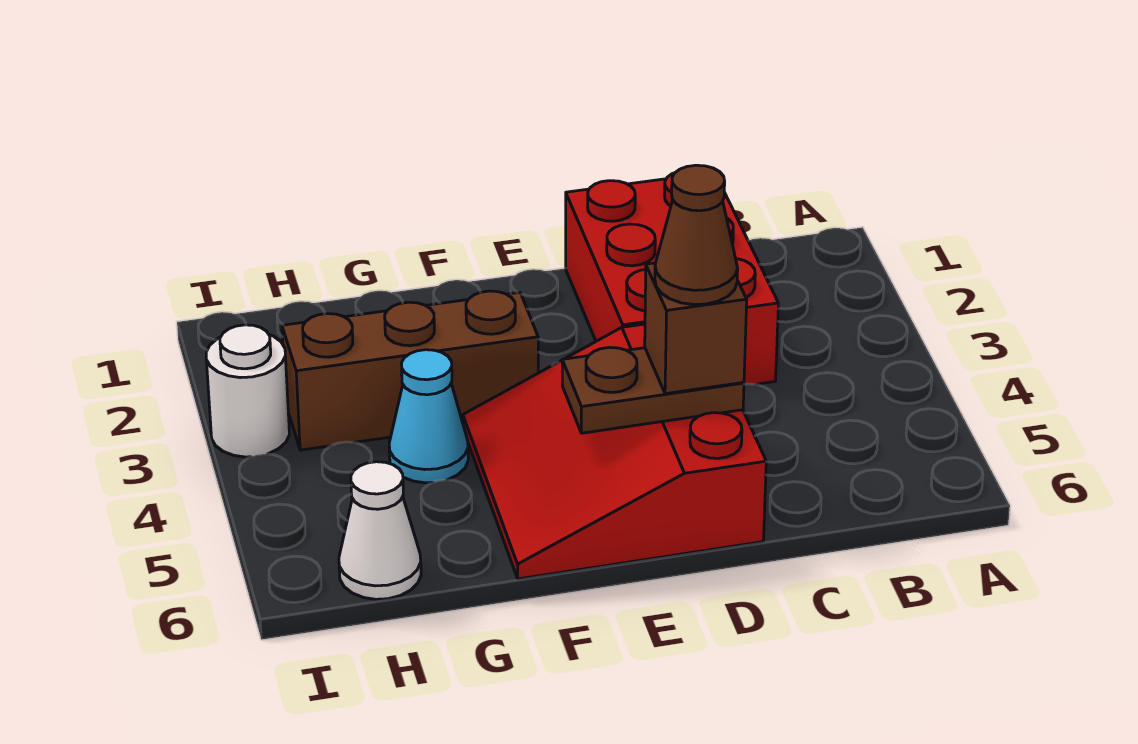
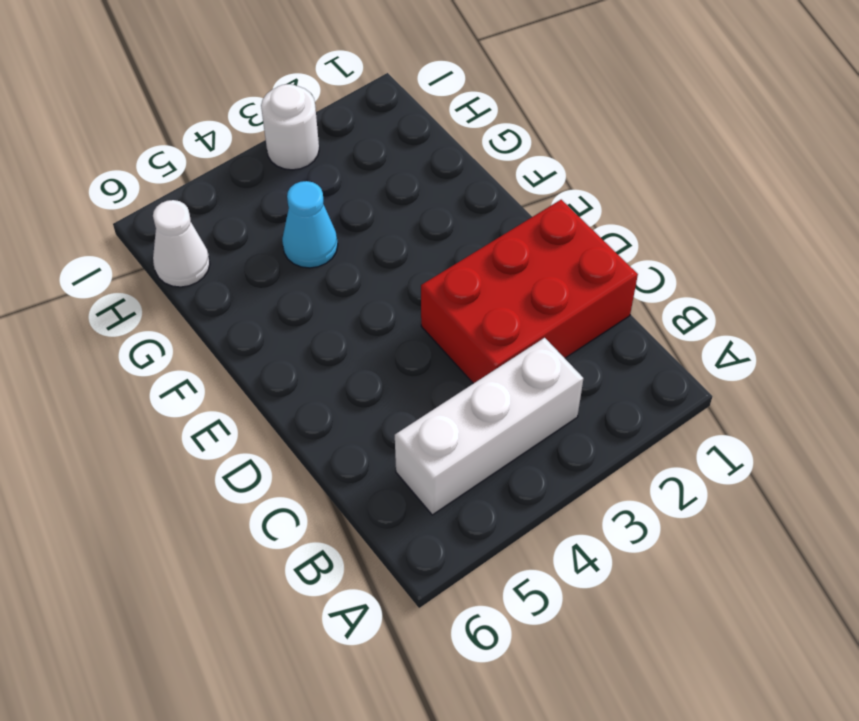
white 1x3 brick [395,338,584,515] -> none
none -> red 3x3 slope [463,324,766,579]
none -> brown 1x3 brick [282,291,538,450]

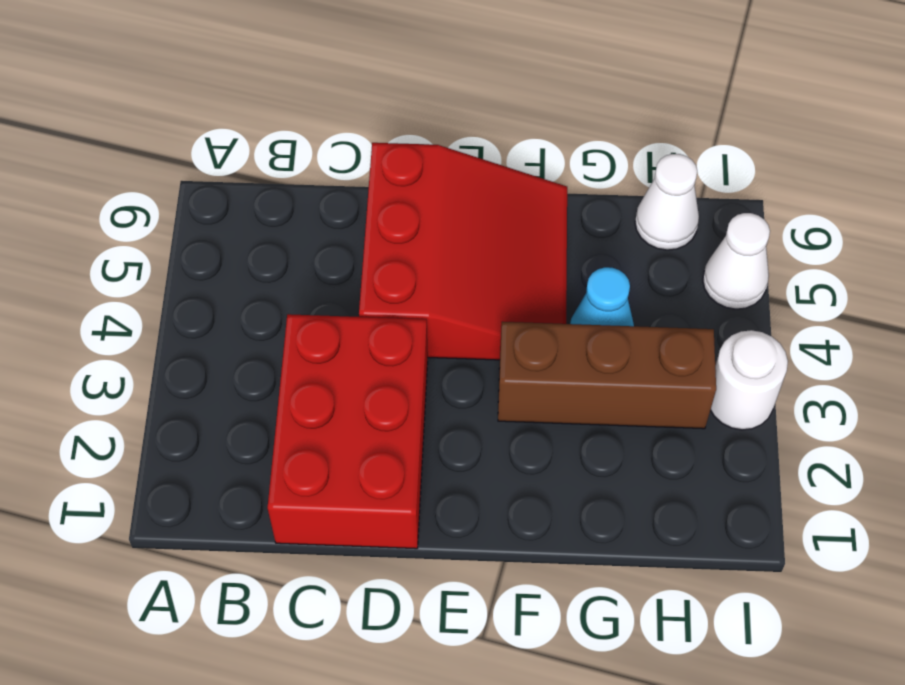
white 1x1 cone [703,213,770,309] -> none
none -> brown 1x2 plate [562,347,744,433]
none -> brown 1x1 brick [645,263,747,394]

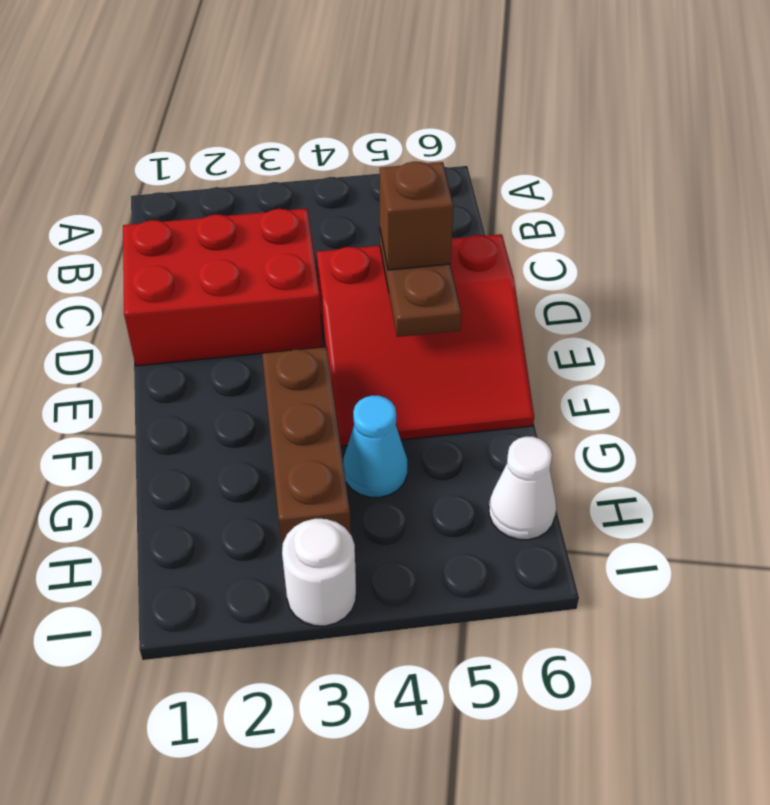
none -> brown 1x1 cone [655,165,738,305]

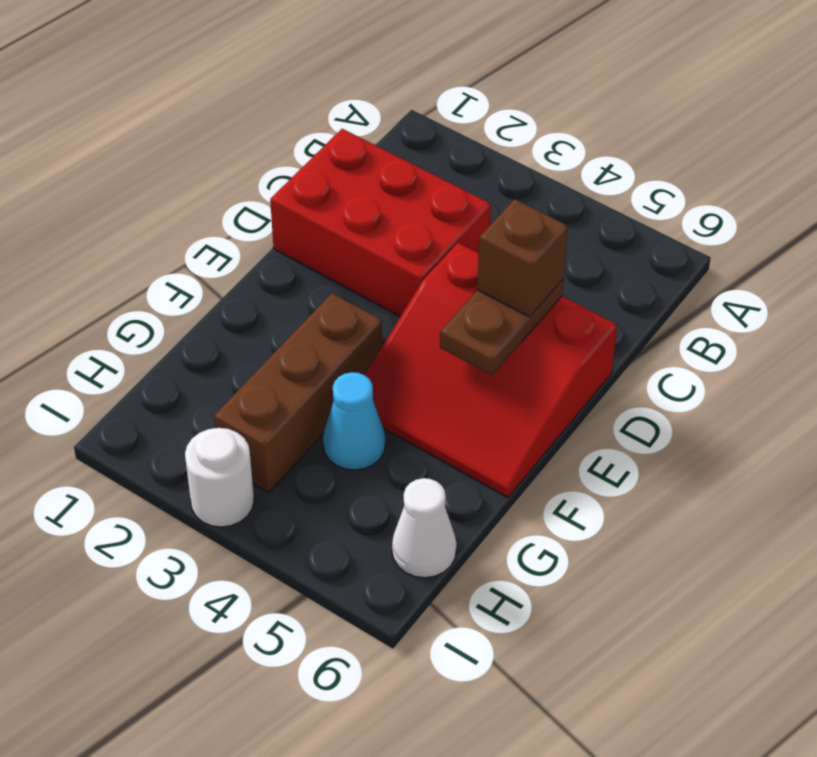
none -> brown 1x1 cone [655,165,738,305]

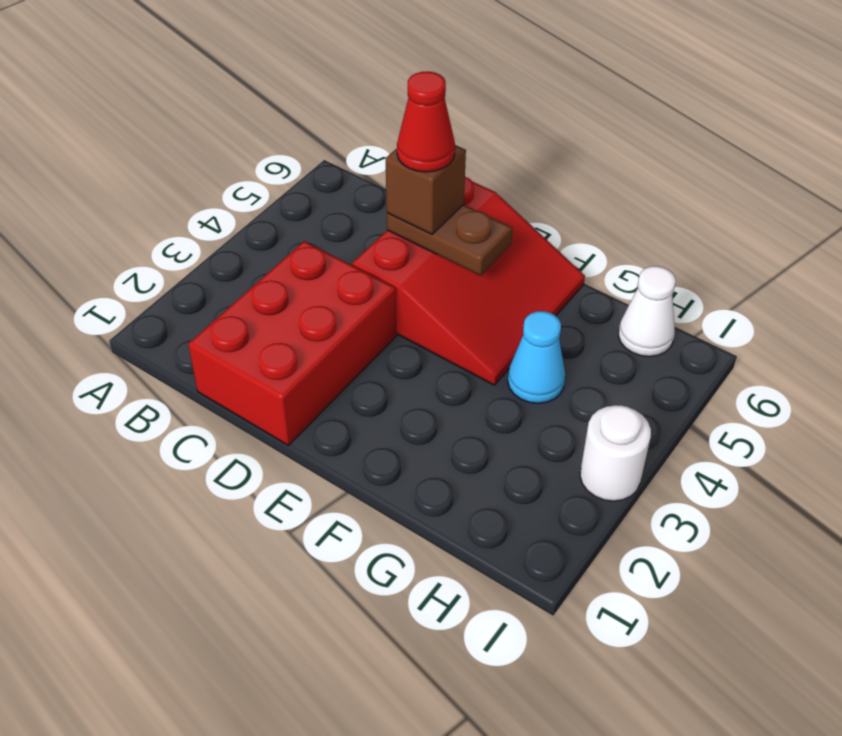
red 1x1 cone [397,71,455,172] -> brown 1x1 cone [655,165,738,305]
none -> brown 1x3 brick [282,291,538,450]

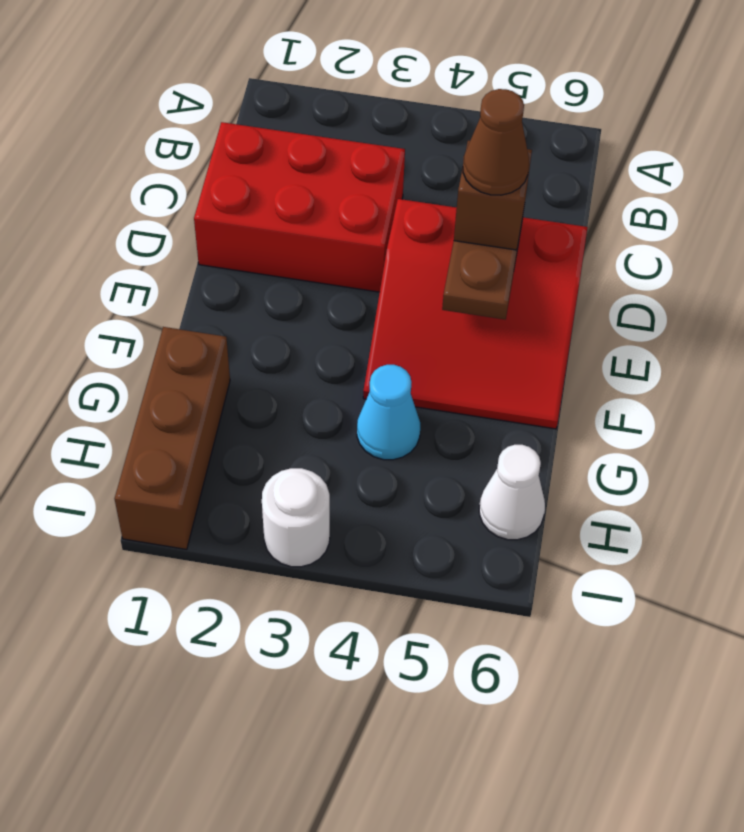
brown 1x3 brick [115,327,230,549] -> brown 1x3 brick moved to [282,291,538,450]

